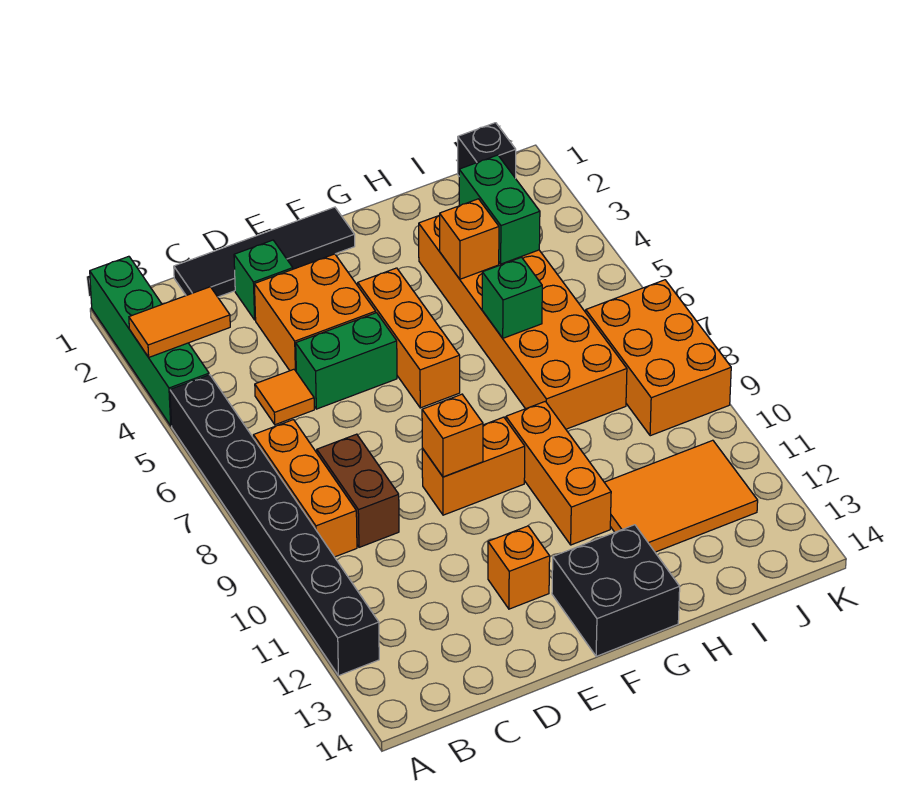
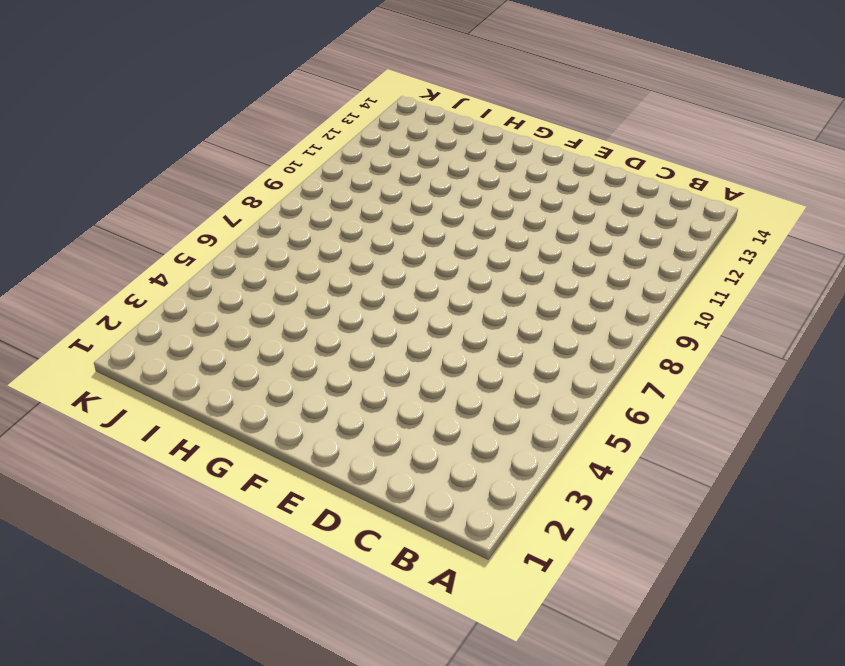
none -> green 1x4 brick [90,256,209,426]
none -> black 1x8 brick [170,375,379,676]
none -> orange 1x3 brick [253,420,357,557]

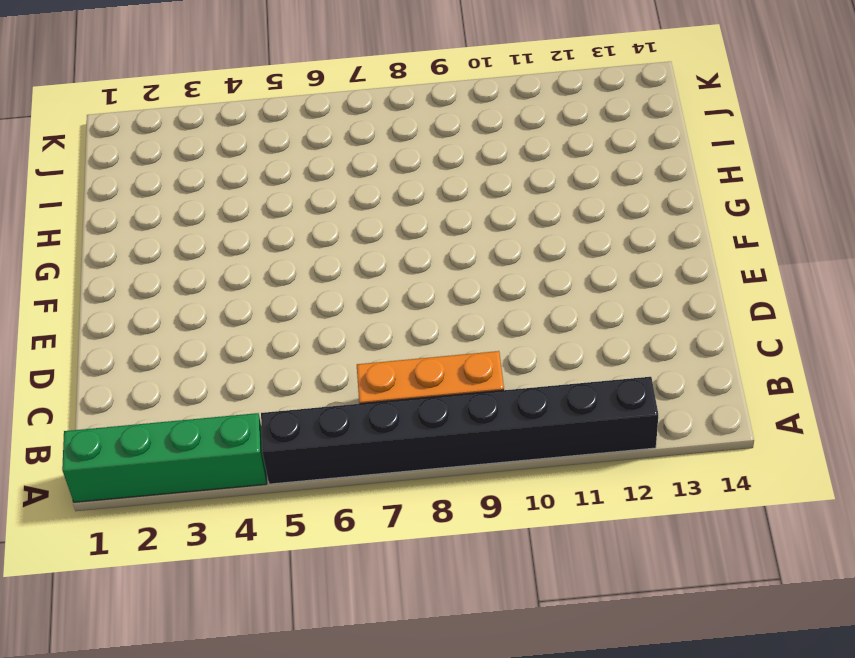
none -> black 1x4 tile [174,207,355,297]
none -> orange 1x1 tile [255,369,314,425]
none -> brown 1x2 brick [317,434,399,547]

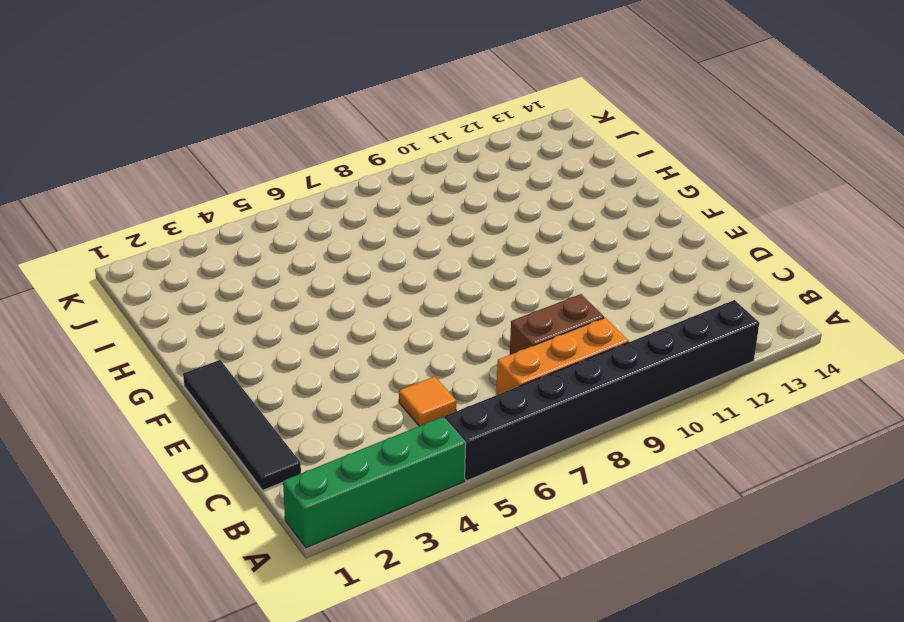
none -> green 1x1 brick [234,240,293,320]
none -> orange 2x2 brick [254,254,376,371]
none -> green 1x2 brick [296,313,397,409]

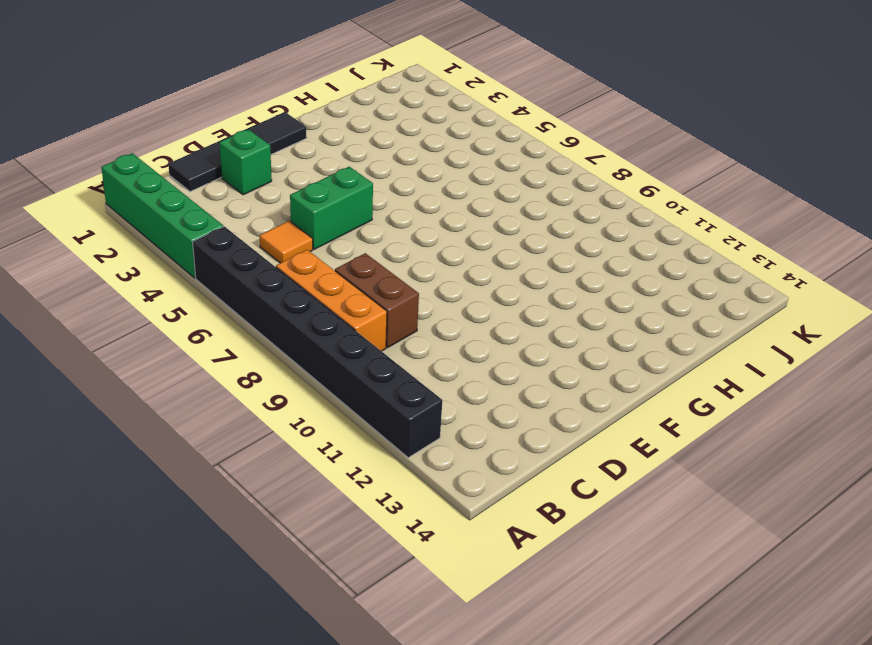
none -> orange 2x2 brick [254,254,376,371]
none -> orange 1x2 brick [422,417,525,515]
none -> orange 1x1 brick [488,526,550,609]

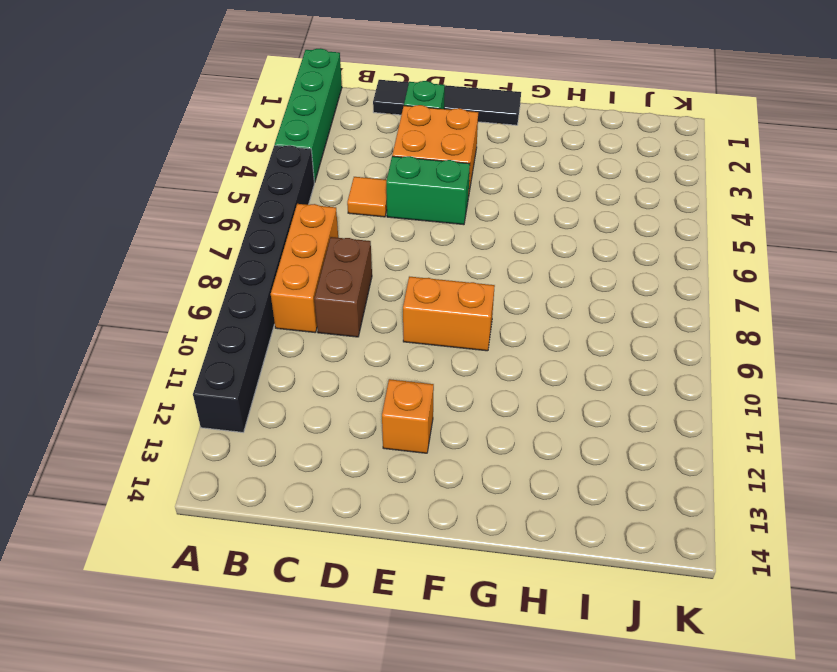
none -> orange 1x3 brick [358,268,460,408]
none -> black 2x2 brick [552,525,680,656]
none -> orange 1x3 brick [506,401,611,545]

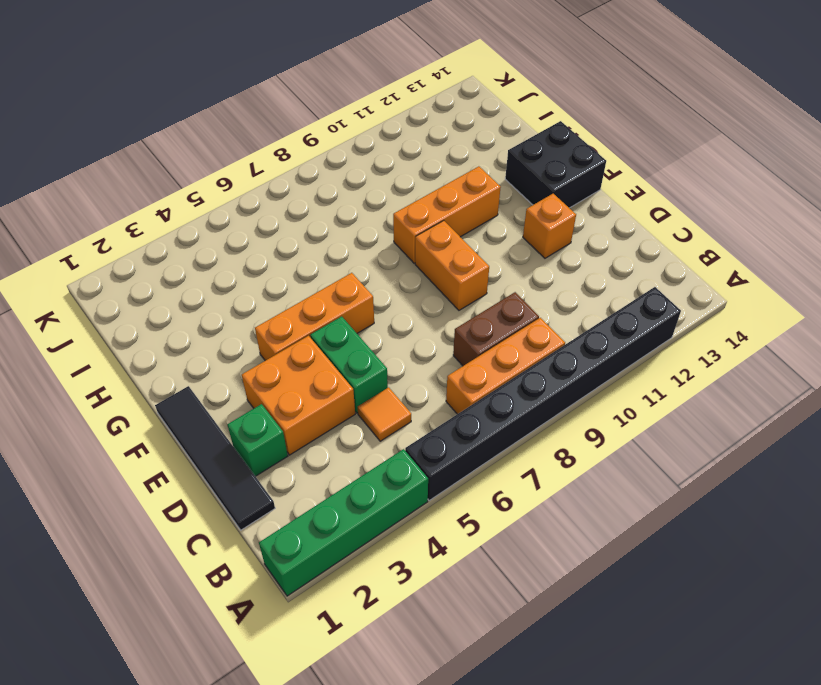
none -> orange 2x6 brick [419,216,627,429]
none -> orange 2x3 tile [604,440,758,552]
none -> black 1x1 brick [458,123,516,178]

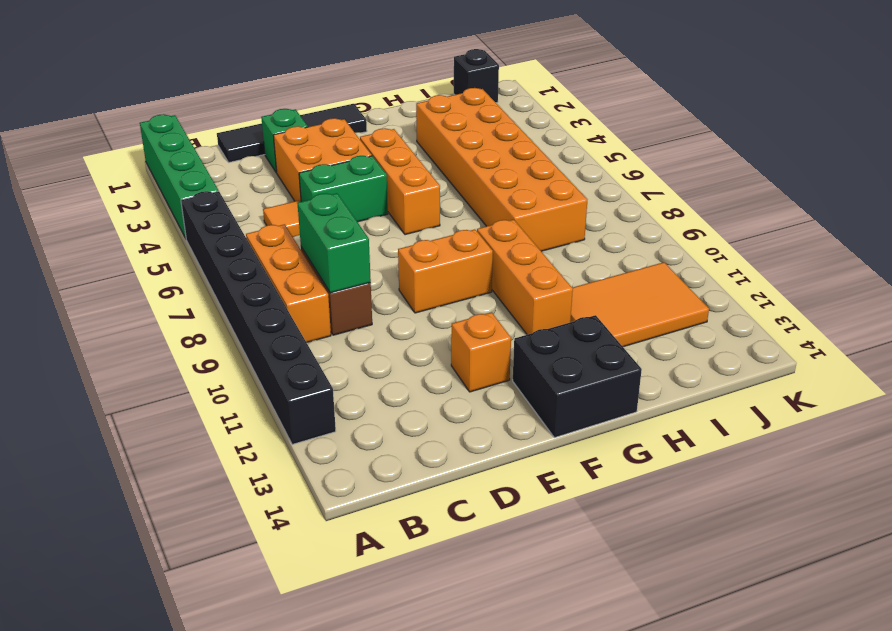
green 1x2 brick [297,193,371,293] -> green 1x2 brick moved to [459,155,540,264]
none -> orange 2x3 brick [586,280,731,436]
none -> orange 1x2 tile [129,287,230,357]
none -> orange 1x1 brick [422,394,483,477]

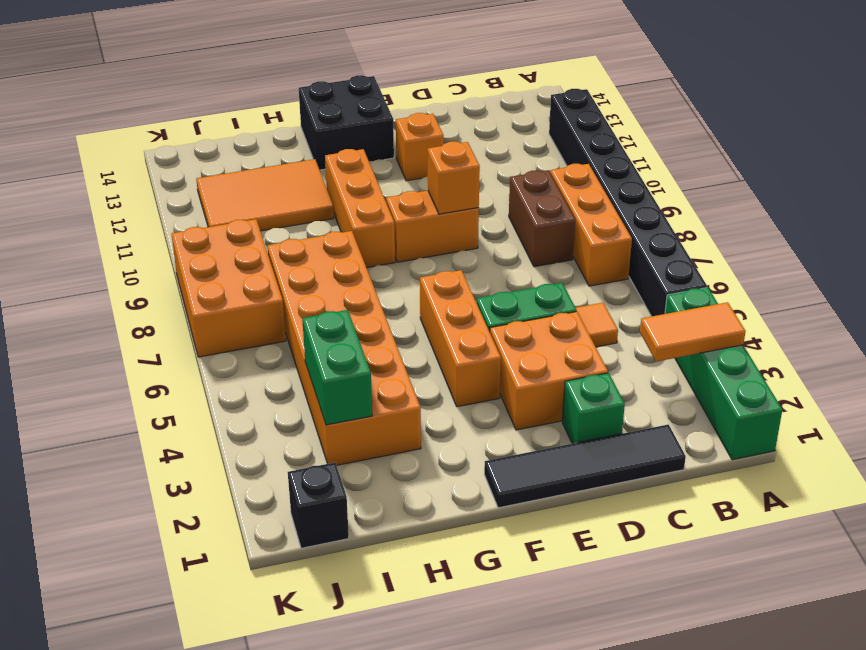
none -> orange 1x1 brick [439,199,499,279]
none -> green 1x1 brick [482,257,542,338]

